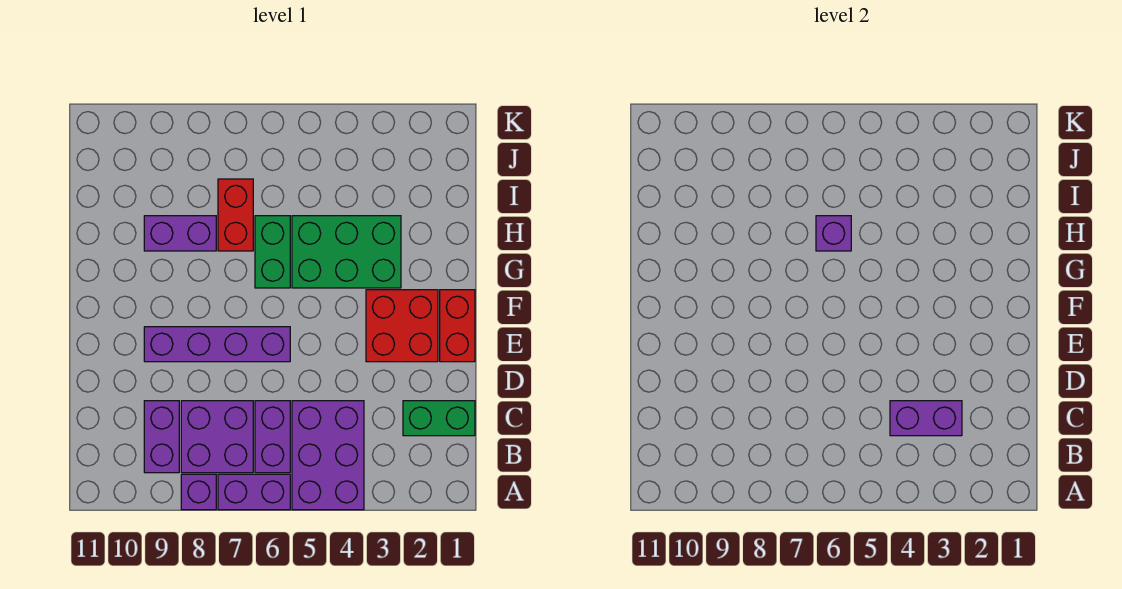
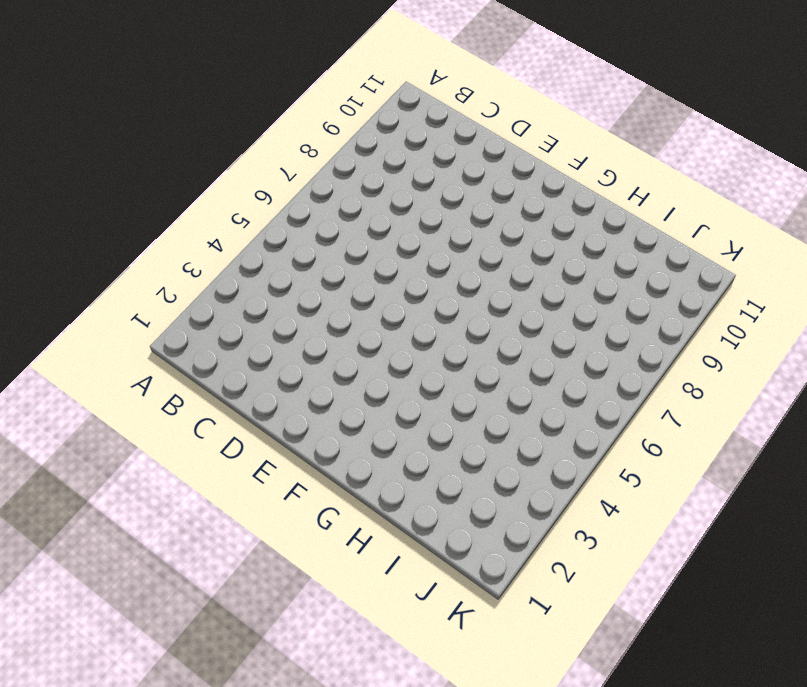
none -> purple 2x3 brick [292,401,364,510]
none -> purple 1x2 brick [218,474,290,510]
none -> purple 1x1 brick [181,474,216,510]

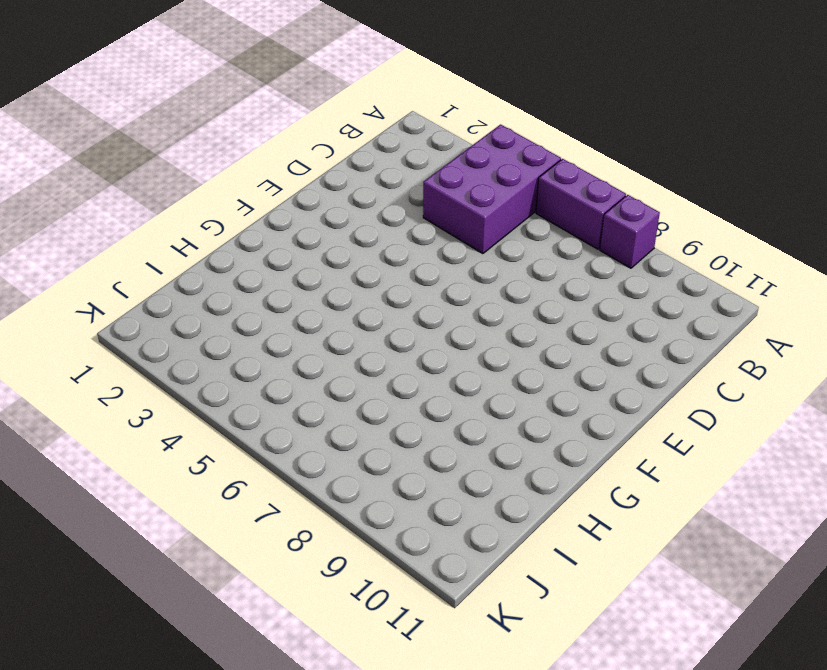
none -> purple 1x2 brick [255,401,290,473]
none -> purple 2x2 brick [181,401,253,473]
none -> purple 1x2 brick [144,401,179,473]

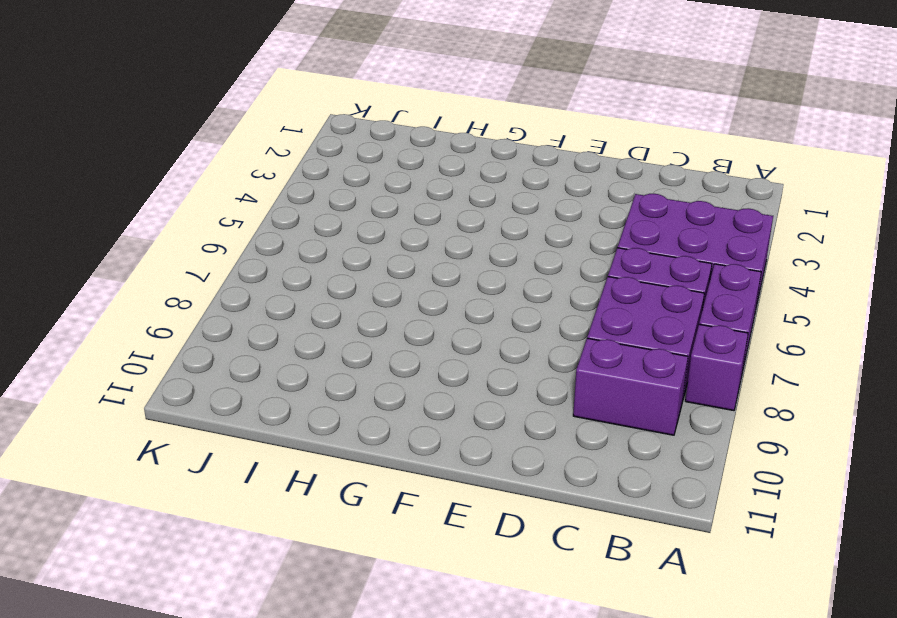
none -> green 1x2 brick [403,401,475,436]
none -> red 1x2 brick [440,290,475,362]
none -> red 2x2 brick [366,290,438,362]

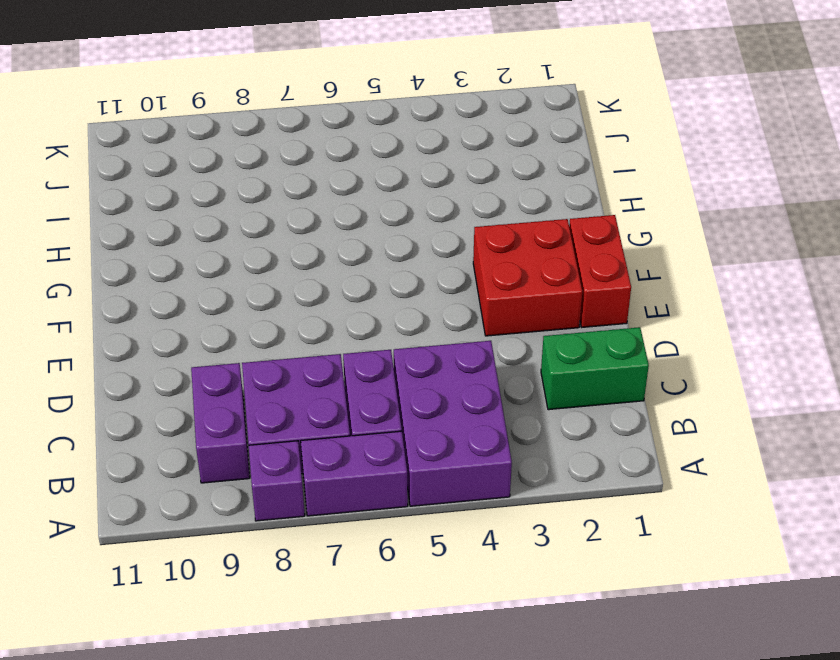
none -> purple 1x4 brick [144,327,290,362]
none -> green 2x3 brick [292,216,401,288]
none -> green 1x2 brick [255,216,290,288]

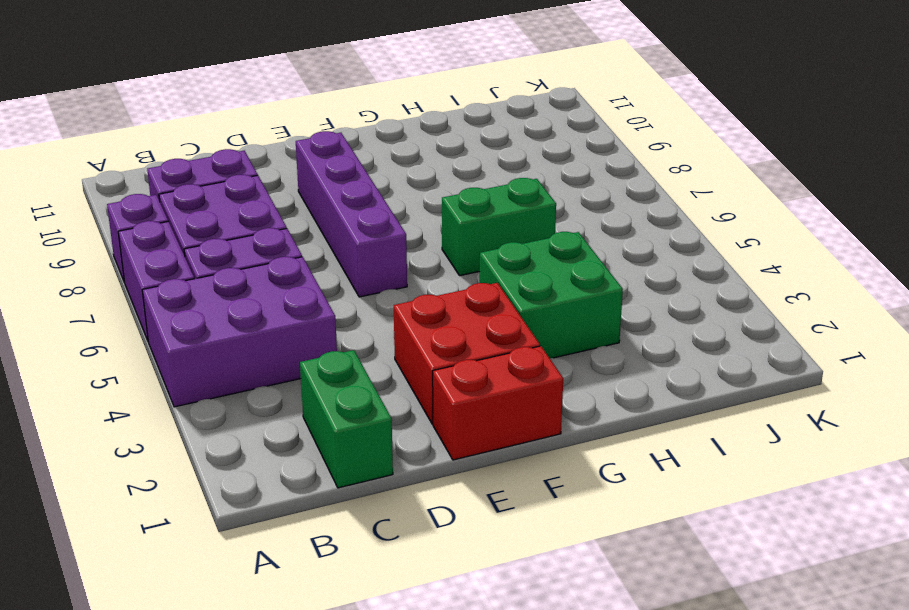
green 2x2 brick [480,232,623,358] -> green 2x3 brick [292,216,401,288]
none -> red 1x2 brick [218,179,253,251]
none -> purple 1x2 brick [144,216,216,251]
none -> purple 1x2 brick [890,401,962,436]

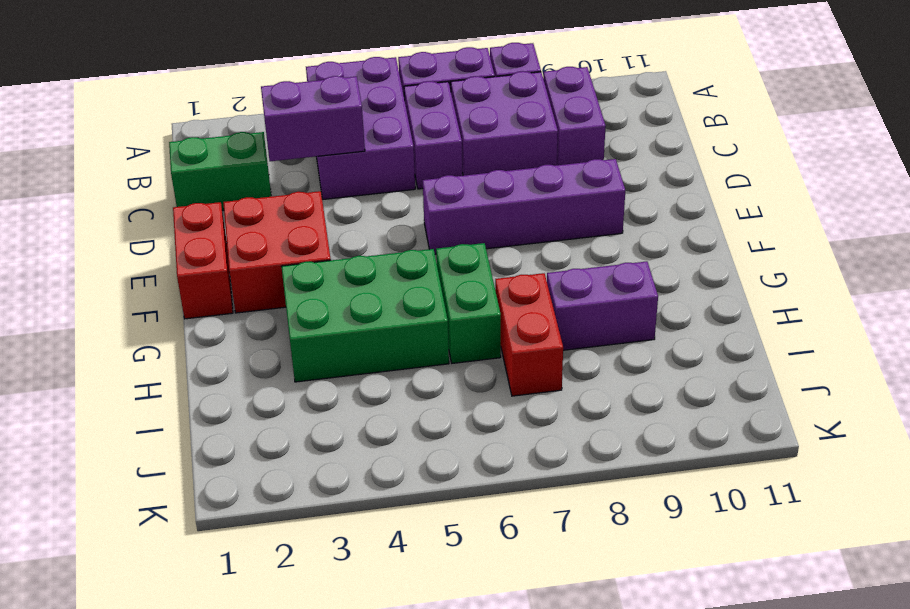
none -> purple 1x1 brick [816,216,851,251]

